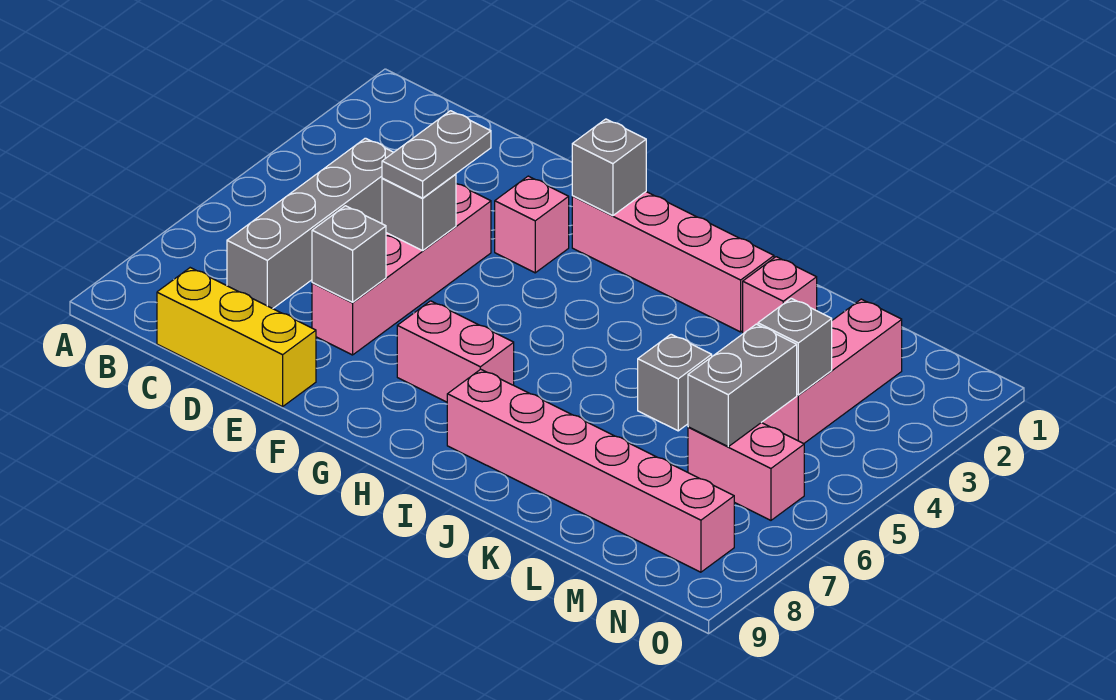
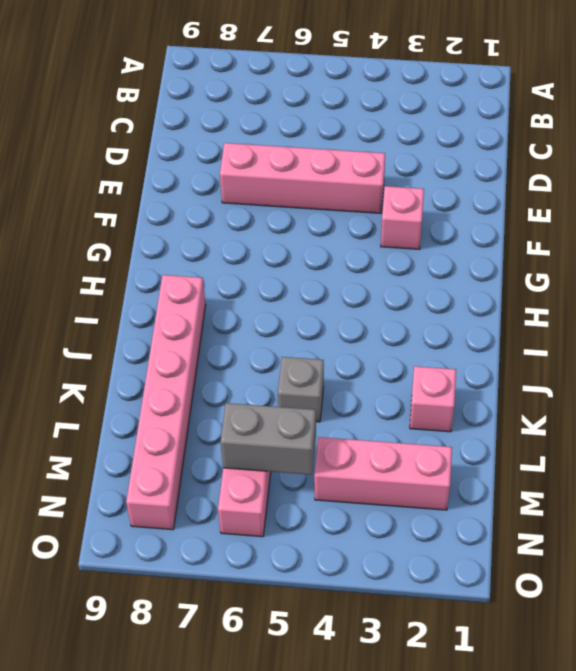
none -> grey 1x4 brick [227,138,394,309]
none -> yellow 1x3 brick [157,268,316,407]
none -> pink 1x4 brick [572,192,774,332]

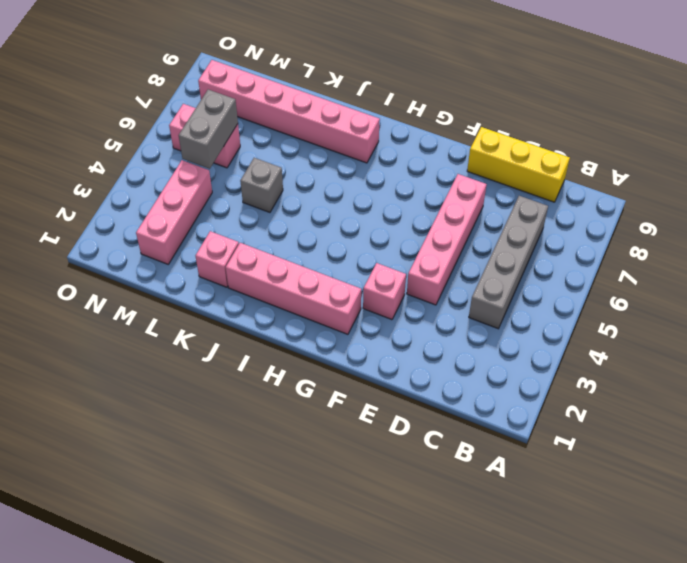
none -> pink 1x2 brick [397,301,514,402]
none -> grey 1x1 brick [382,174,456,251]
none -> grey 1x1 brick [312,206,386,302]

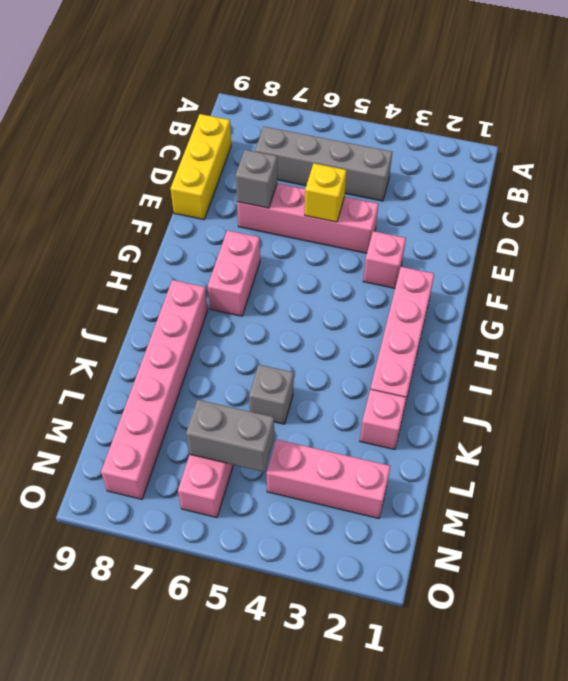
yellow 1x1 brick [305,163,346,222] -> grey 1x1 brick [382,174,456,251]
none -> grey 1x1 brick [572,119,646,216]
none -> grey 1x1 brick [758,298,832,395]
none -> grey 1x2 plate [382,111,491,198]

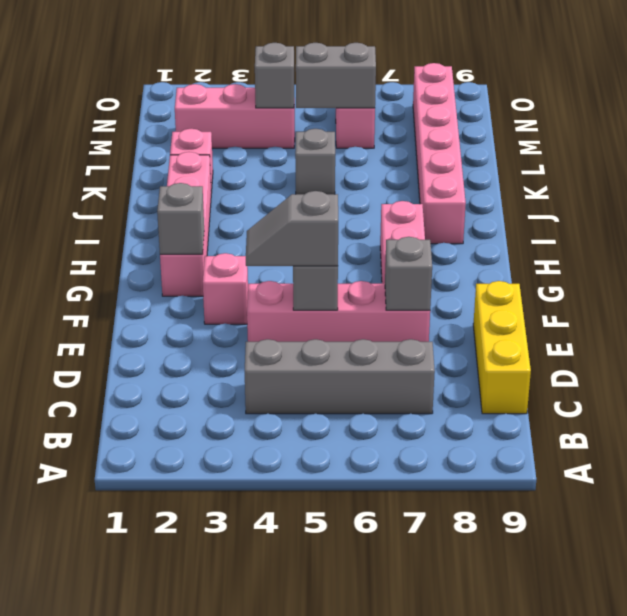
grey 1x2 slope [246,191,338,266] -> grey 1x2 plate [382,111,491,198]

